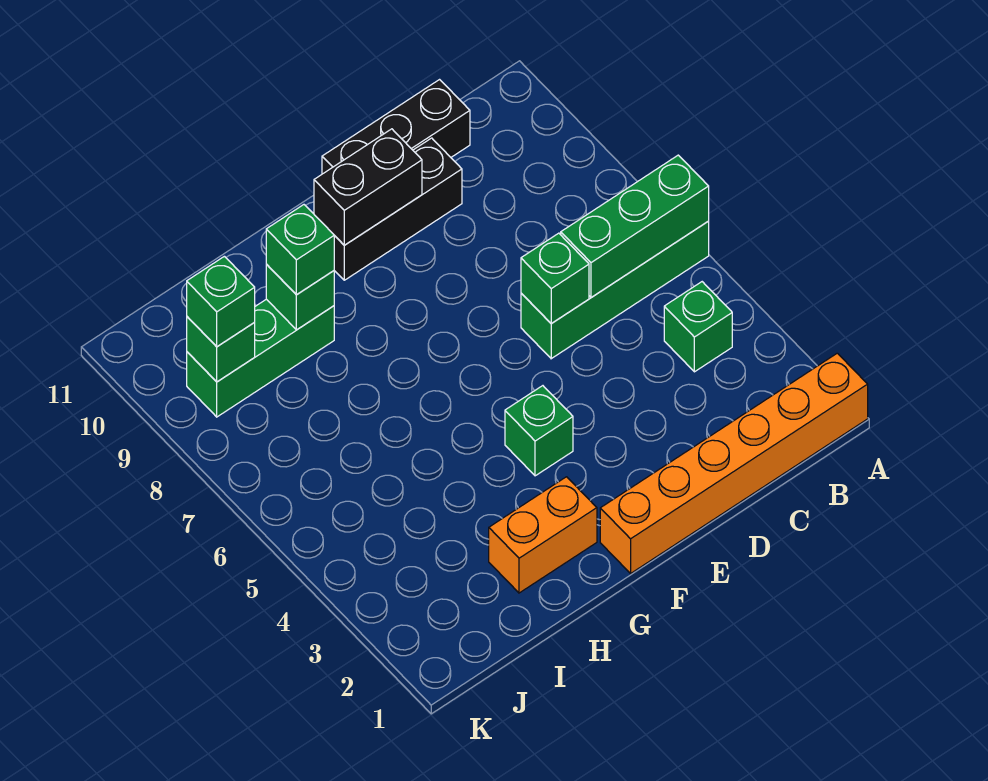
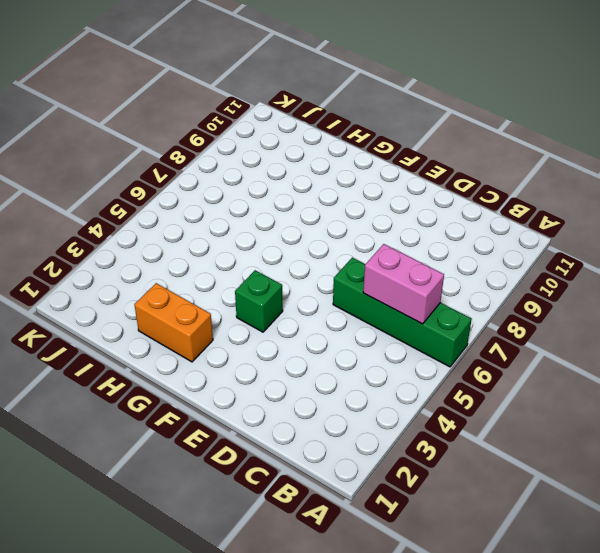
pink 1x2 brick [363,244,444,324] -> green 1x3 brick [561,155,709,297]
none -> orange 1x6 brick [600,353,868,573]
none -> green 1x1 brick [664,282,732,372]
none -> black 1x3 brick [322,80,470,174]

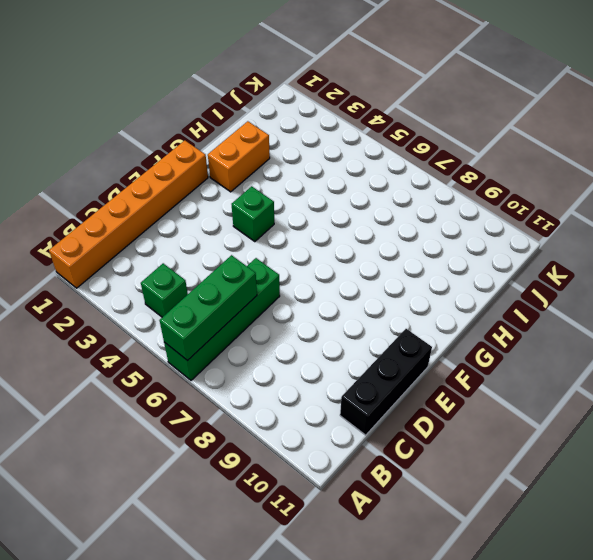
none -> black 1x3 brick [334,138,462,280]
none -> green 1x3 brick [187,299,334,417]
none -> green 1x1 brick [521,233,589,323]

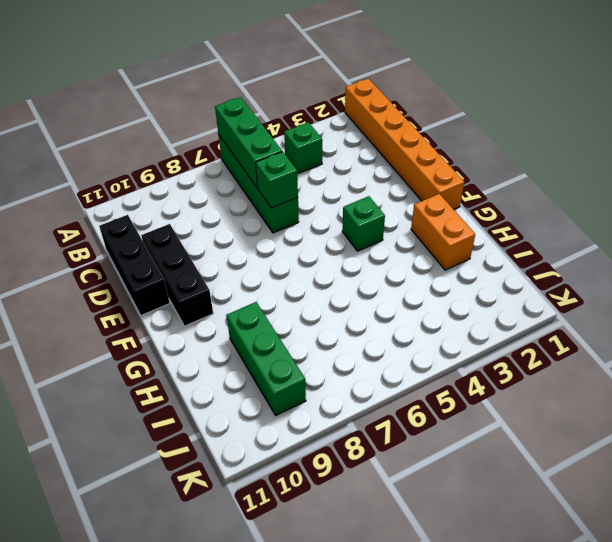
none -> black 1x2 brick [314,129,422,245]
none -> green 1x1 brick [266,264,334,330]
none -> green 1x1 brick [187,317,255,382]

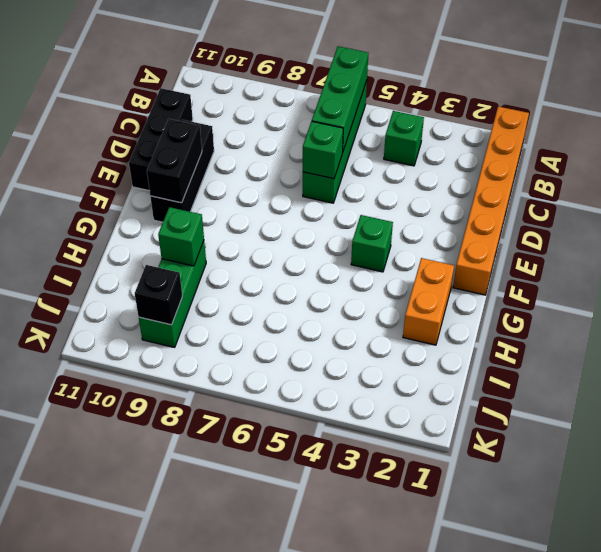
black 1x1 brick [135,265,182,325] -> green 1x1 brick [187,317,255,382]
none -> green 1x1 brick [266,205,334,295]
none -> green 1x1 brick [187,256,255,347]

